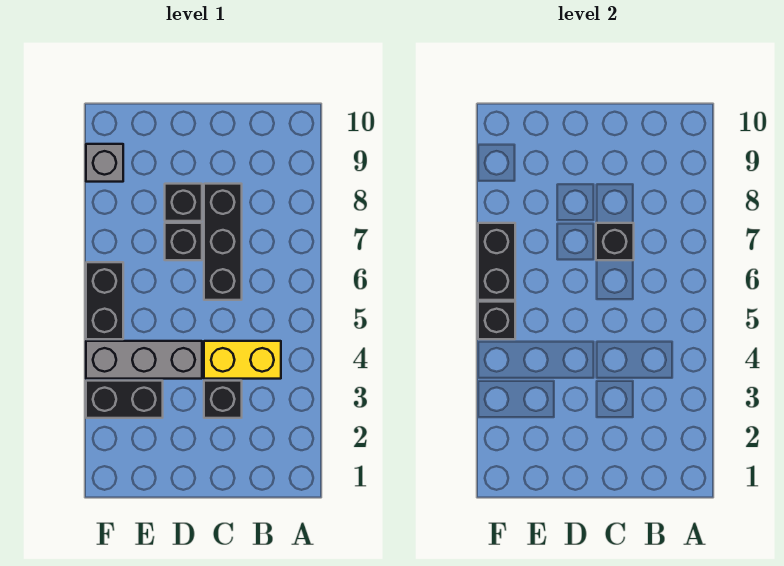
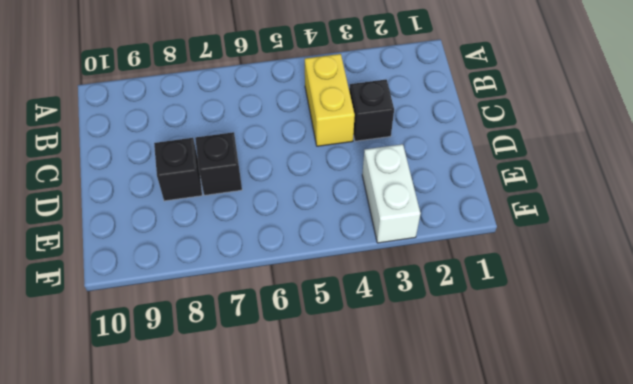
white 1x2 brick [362,144,421,243] -> black 1x2 brick [86,381,163,418]
none -> black 1x3 brick [204,184,242,300]
none -> grey 1x3 brick [86,341,202,379]
none -> black 1x2 brick [86,262,123,339]

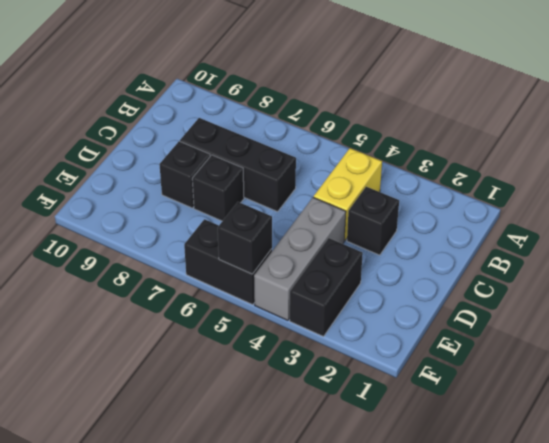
none -> grey 1x1 brick [86,144,123,182]
none -> black 1x1 brick [596,223,634,260]
none -> black 1x2 brick [478,223,515,300]

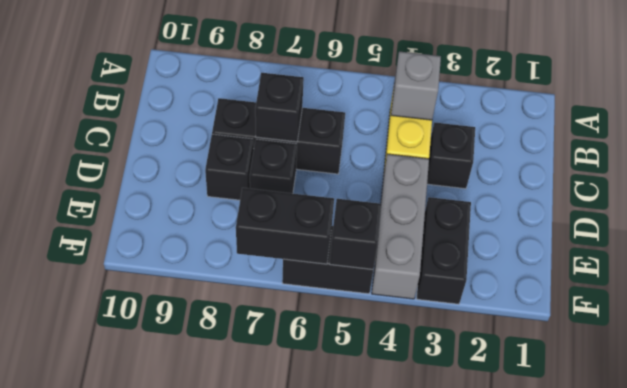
grey 1x1 brick [391,51,441,120] -> grey 1x1 brick moved to [86,144,123,182]

